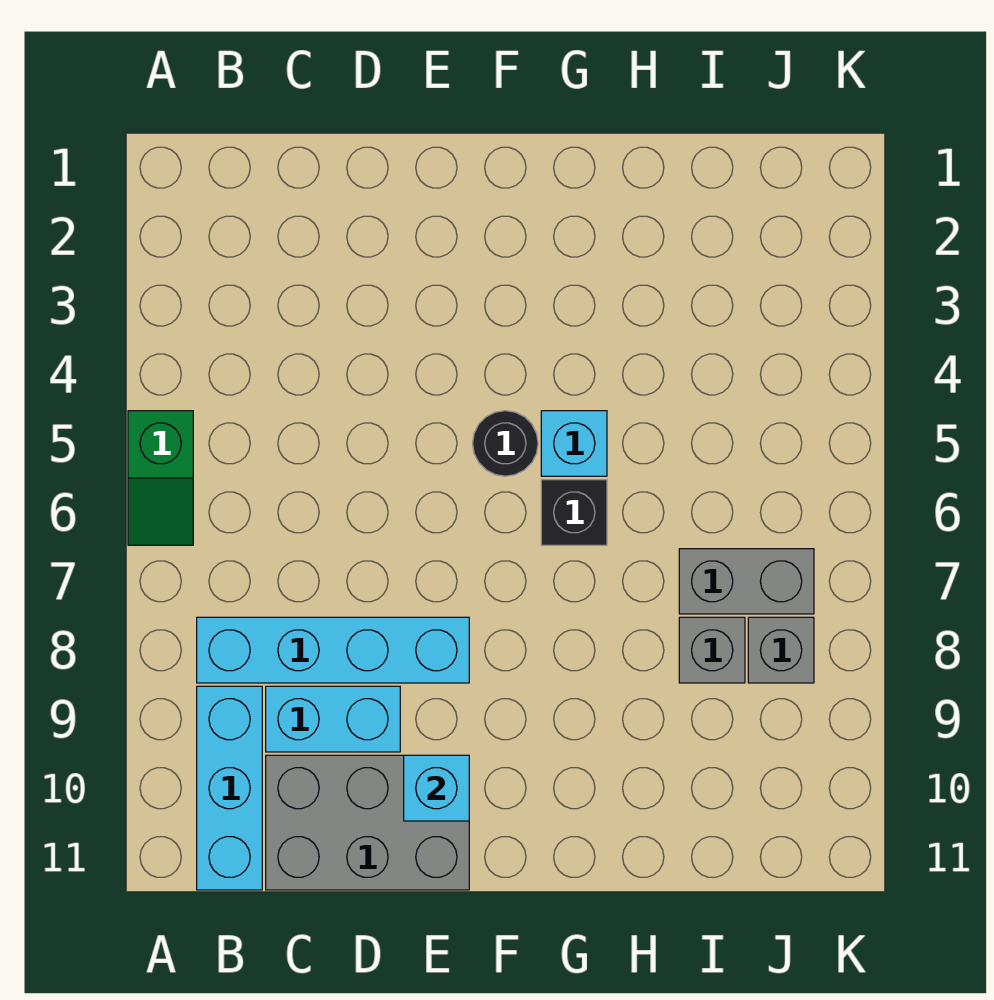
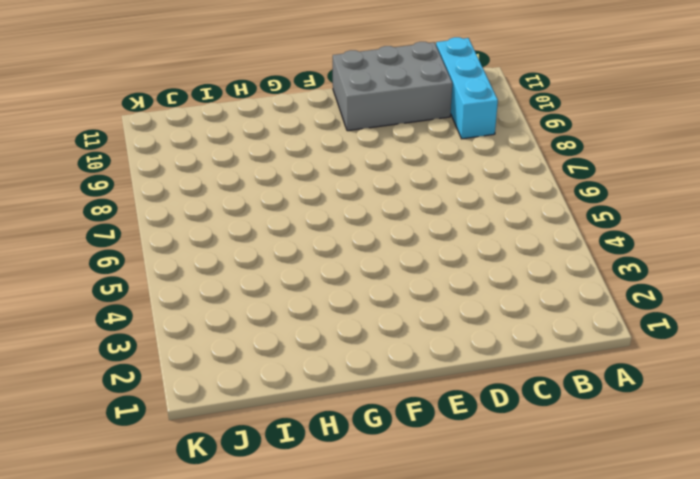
none -> green 1x2 slope [128,411,193,545]
none -> cyan 1x4 brick [197,617,469,683]
none -> cyan 1x2 brick [266,686,400,752]

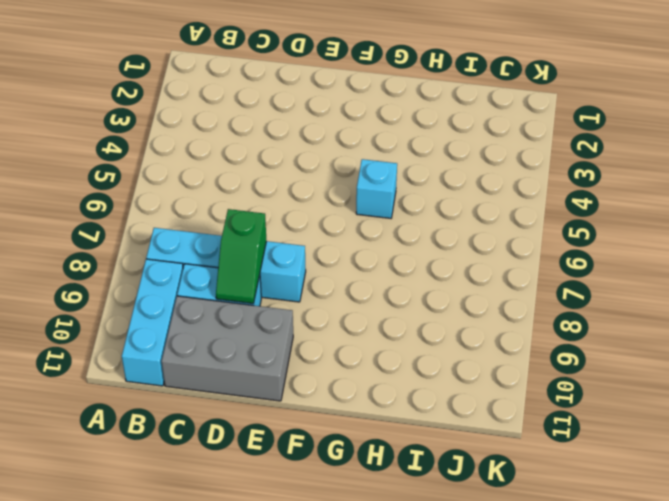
green 1x2 slope [216,209,266,304] -> green 1x2 slope moved to [128,411,193,545]
none -> black 1x1 round brick [473,411,538,476]
none -> black 1x1 brick [541,480,607,545]
none -> grey 1x2 brick [679,549,814,614]

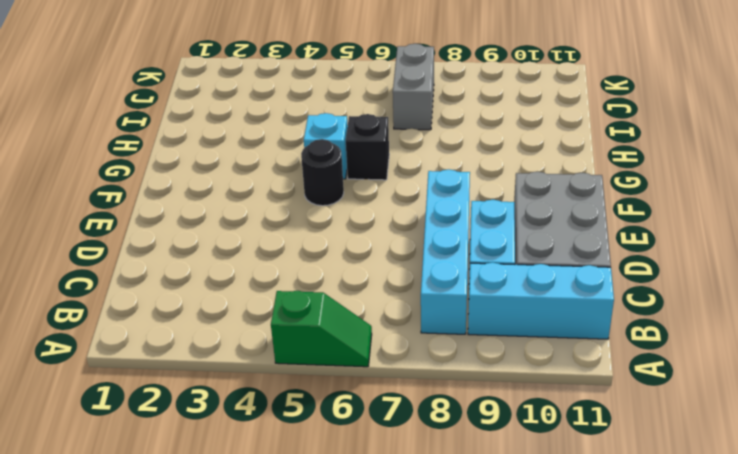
none -> grey 1x1 brick [679,617,745,683]
none -> grey 1x1 brick [748,617,814,683]
none -> cyan 1x1 brick [404,755,469,821]

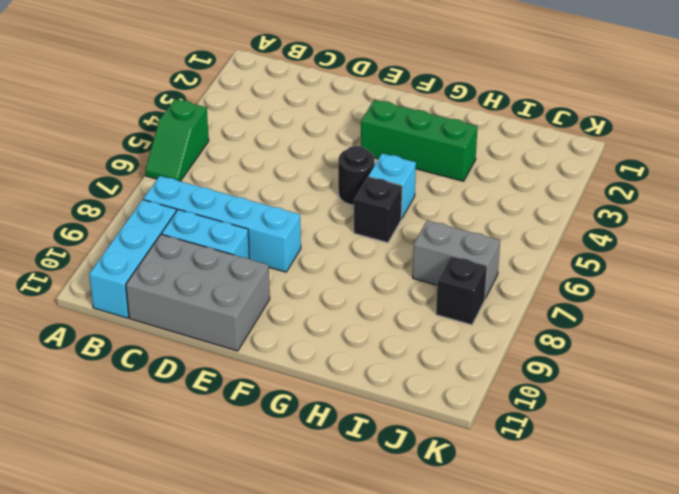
green 1x3 brick [361,100,478,181] -> none
black 1x1 brick [436,256,487,325] -> grey 1x1 brick [748,617,814,683]
none -> grey 1x1 brick [679,617,745,683]
none -> cyan 1x1 brick [404,755,469,821]

